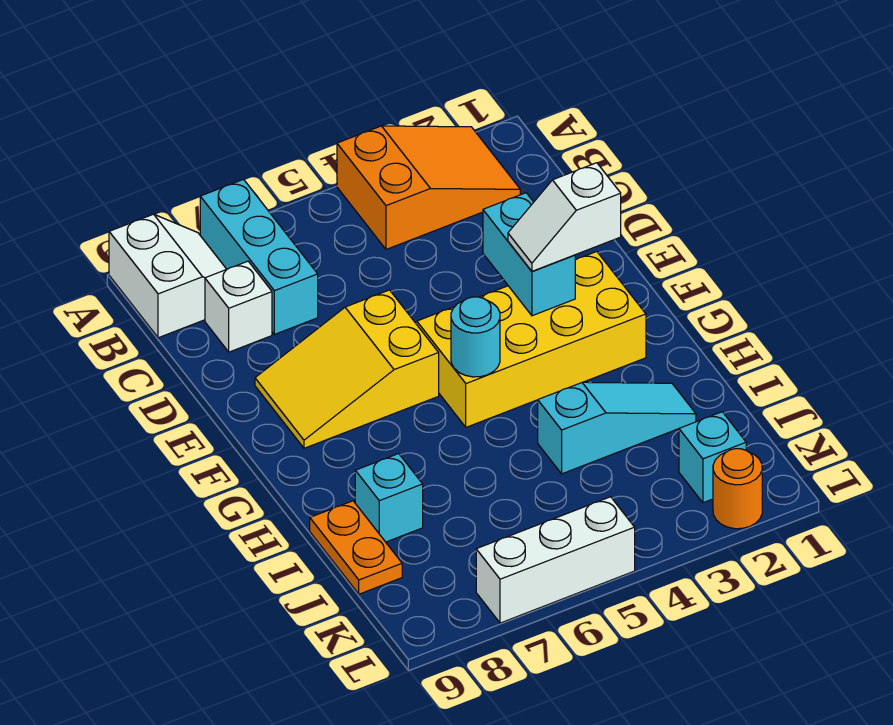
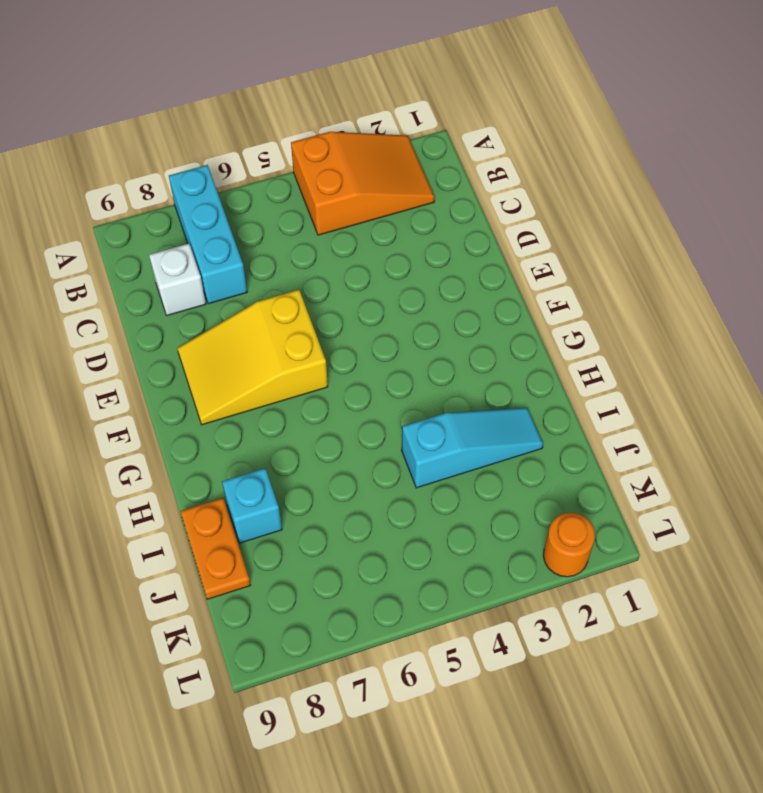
none -> white 2x2 slope [109,214,227,338]
none -> yellow 2x4 brick [417,252,646,427]
none -> cyan 1x1 brick [679,412,746,503]

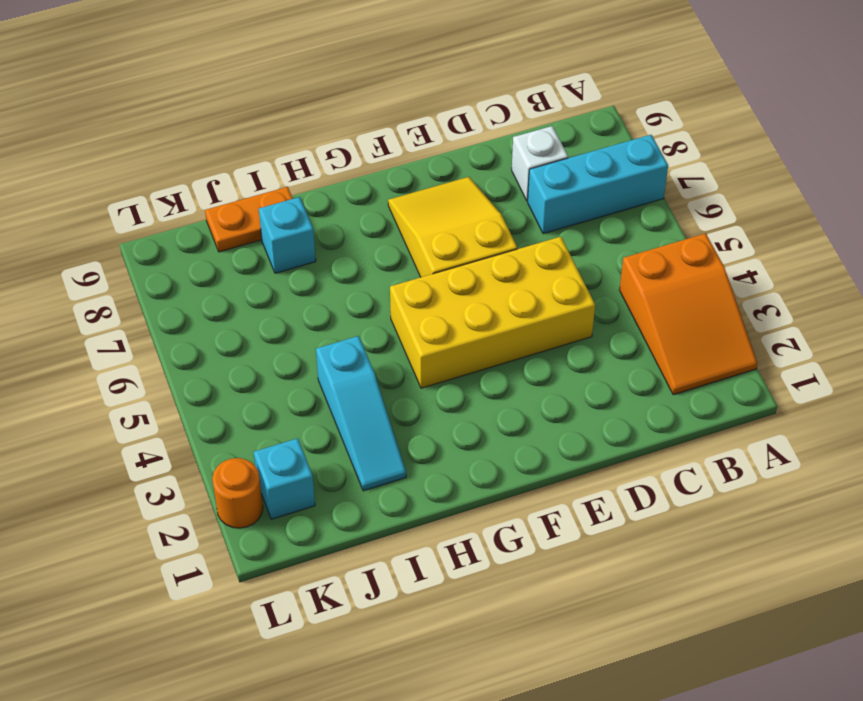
yellow 2x4 brick [390,237,595,388] -> yellow 2x4 brick turned to [417,252,646,427]
none -> white 2x2 slope [109,214,227,338]
none -> white 1x3 brick [476,497,635,623]
none -> cyan 1x2 brick [483,193,575,316]

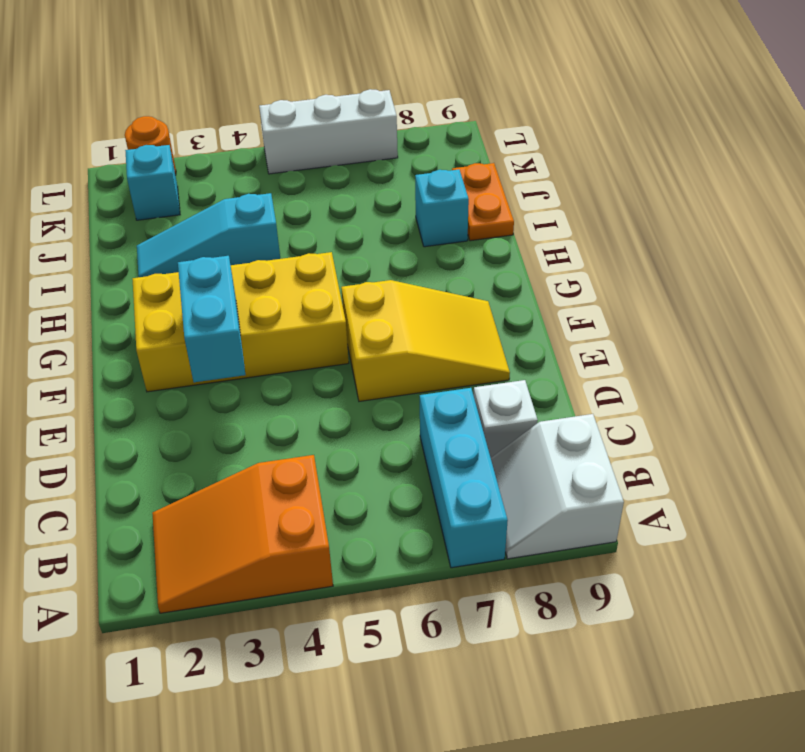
none -> cyan 1x1 round brick [451,297,500,377]
none -> white 1x2 slope [508,163,621,271]

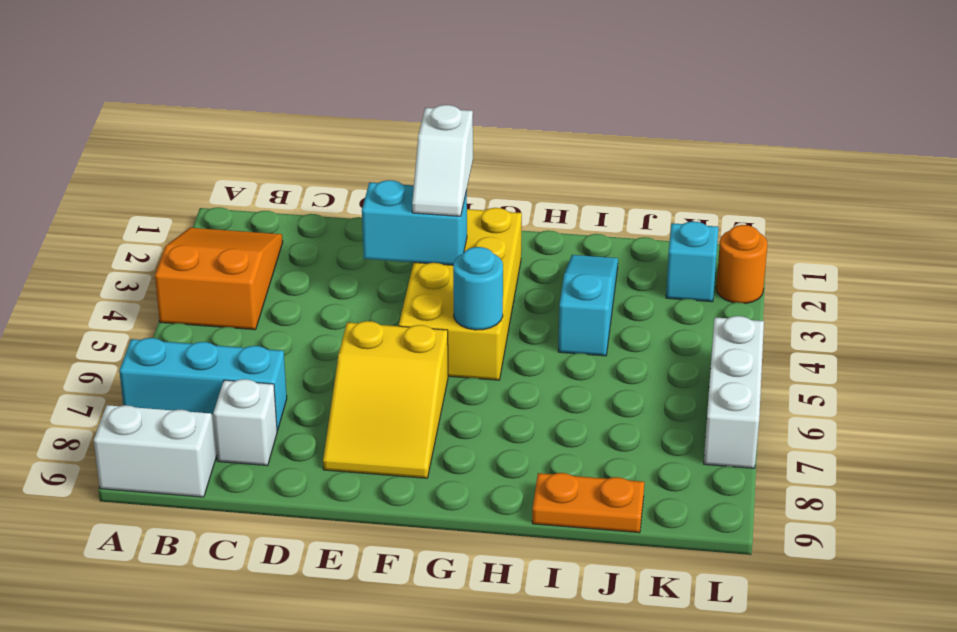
none -> cyan 1x1 brick [355,454,423,542]

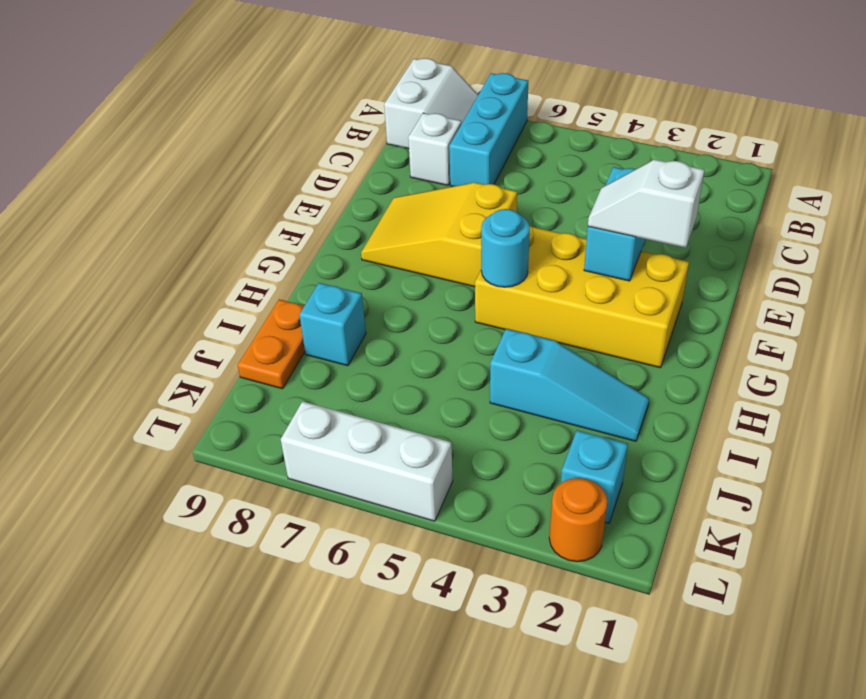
none -> orange 2x3 slope [337,126,520,249]

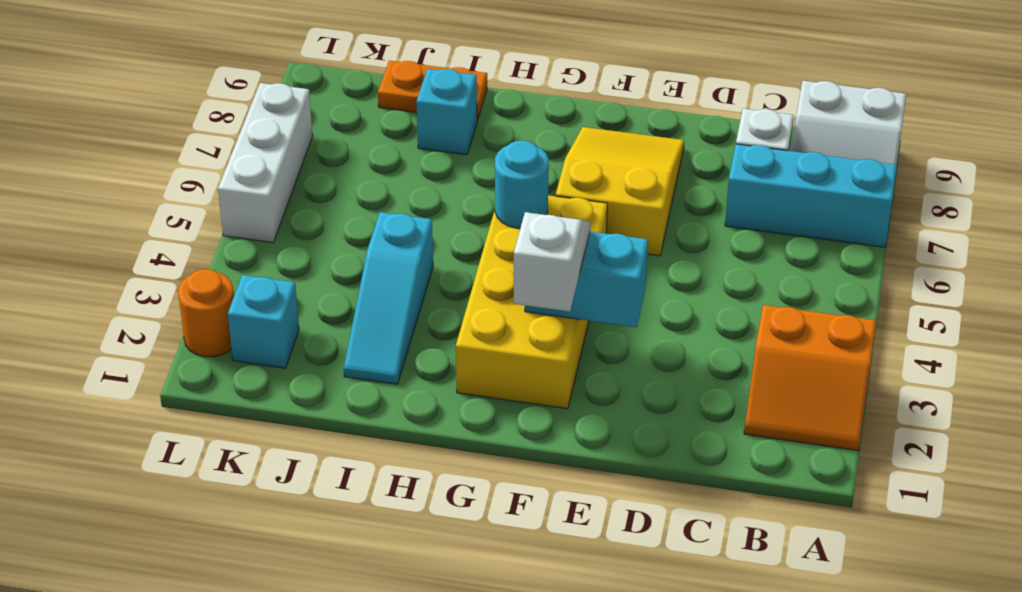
orange 2x2 slope [744,305,876,450] -> orange 2x3 slope [337,126,520,249]

